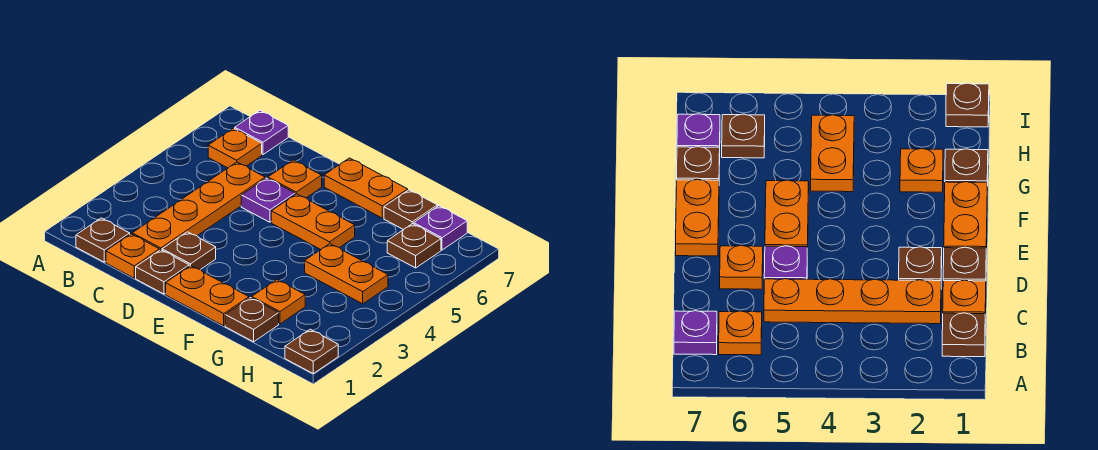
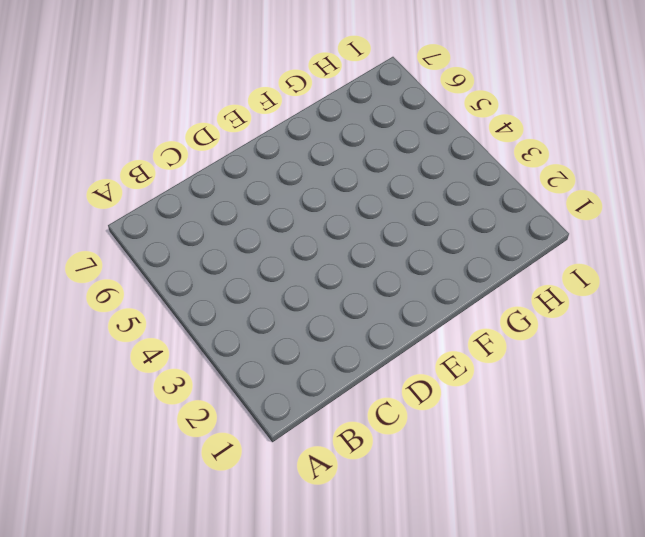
none -> brown 1x1 plate [76,218,130,262]
none -> orange 1x1 plate [208,128,262,168]
none -> purple 1x1 plate [235,110,288,155]

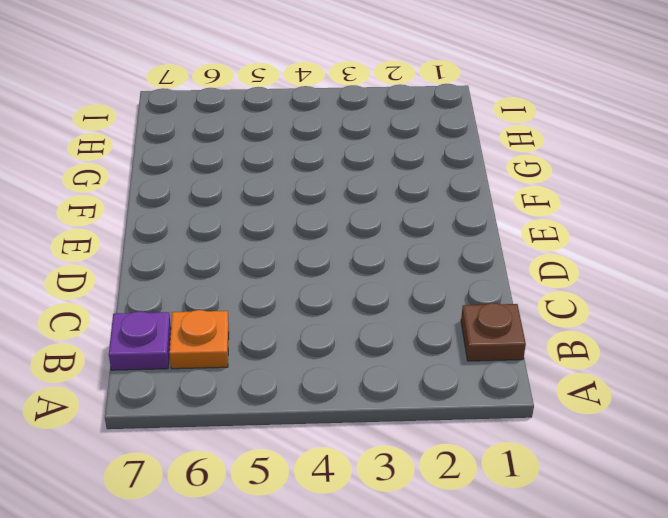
none -> orange 1x1 plate [106,234,159,278]
none -> orange 1x4 plate [132,162,265,251]
none -> brown 1x1 plate [136,250,189,294]

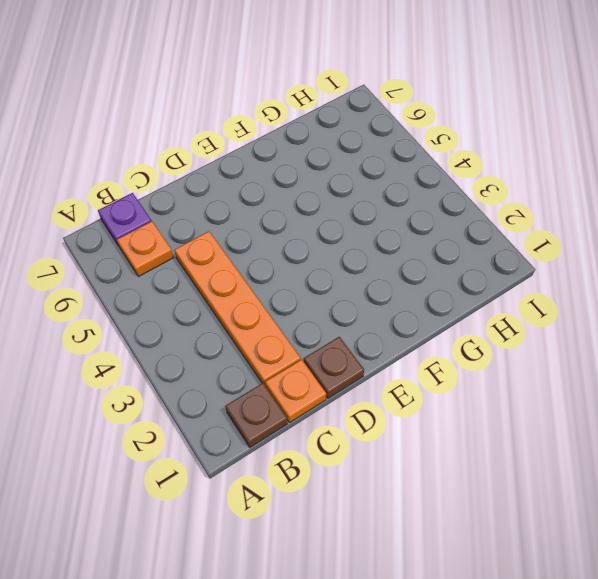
none -> brown 1x1 plate [162,232,216,270]
none -> purple 1x1 plate [241,178,295,222]
none -> orange 1x1 plate [268,160,322,198]

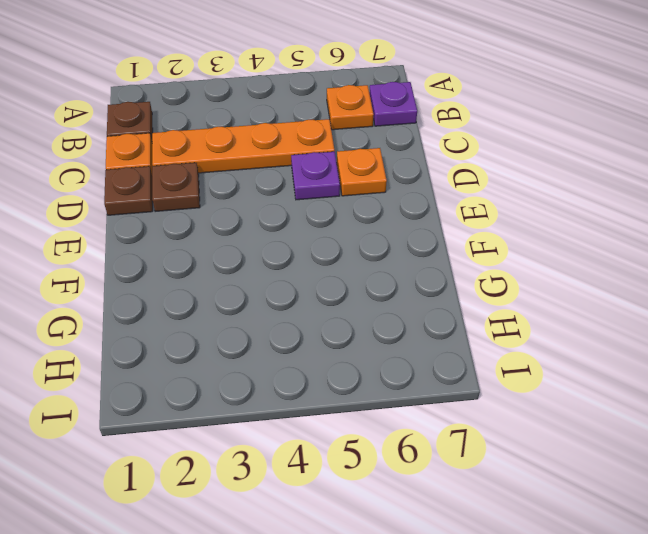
none -> orange 1x2 plate [166,266,249,326]
none -> orange 1x2 plate [271,194,355,250]
none -> orange 1x2 plate [324,158,408,218]

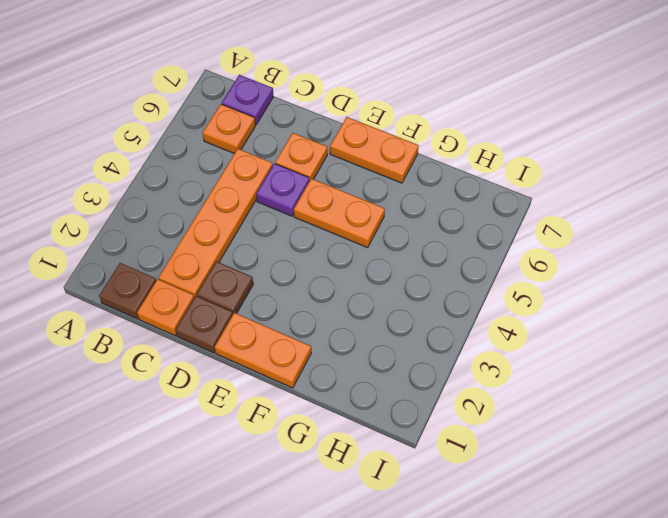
none -> brown 1x1 plate [225,298,279,342]
none -> orange 1x1 plate [252,280,305,324]
none -> orange 1x2 plate [305,244,388,304]

